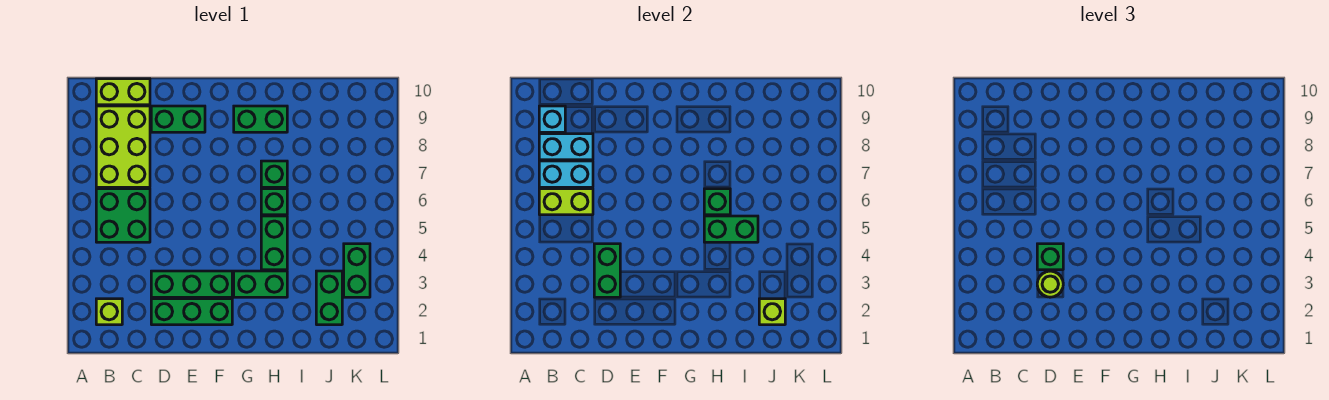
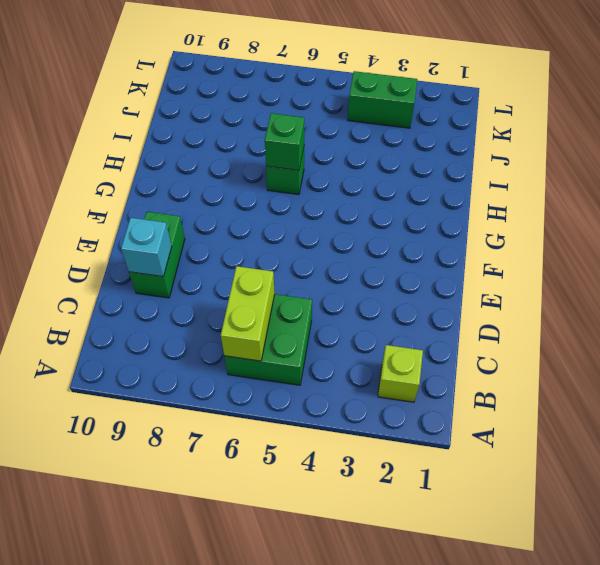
cyan 1x1 brick [121,218,172,277] -> cyan 1x1 brick moved to [539,106,565,132]
none -> lime 2x3 brick [96,106,150,187]
none -> lime 1x2 brick [96,79,150,105]
none -> green 1x3 brick [151,299,232,325]

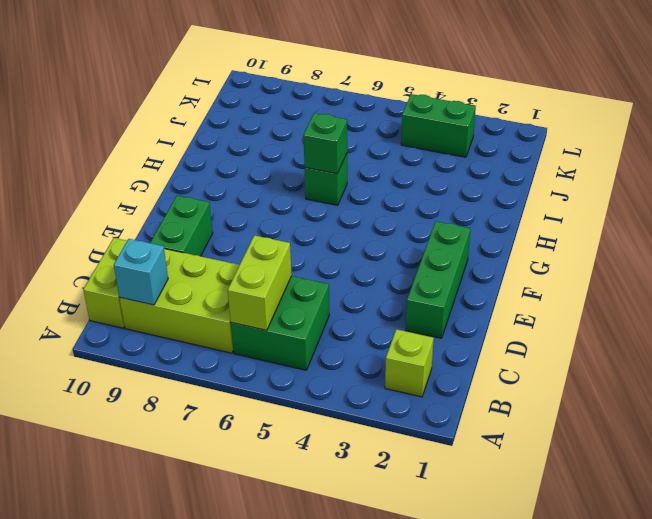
none -> green 1x3 brick [151,271,232,297]
none -> green 1x2 brick [234,271,287,297]
none -> green 1x2 brick [234,106,287,132]

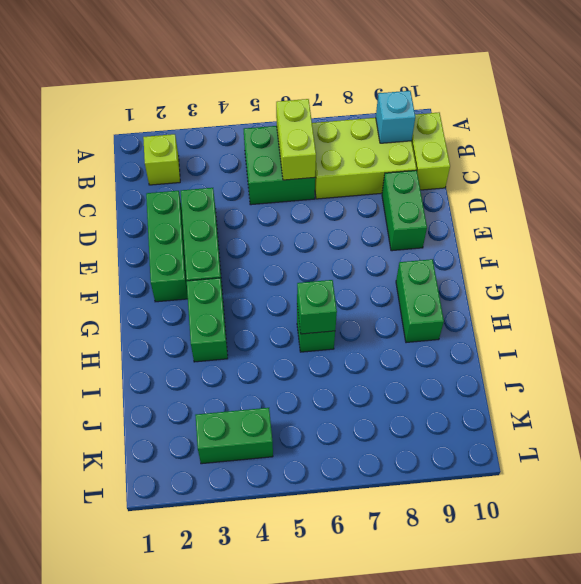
none -> green 1x2 brick [261,216,287,270]
none -> green 1x1 brick [261,161,287,187]
none -> green 1x2 brick [316,271,342,325]

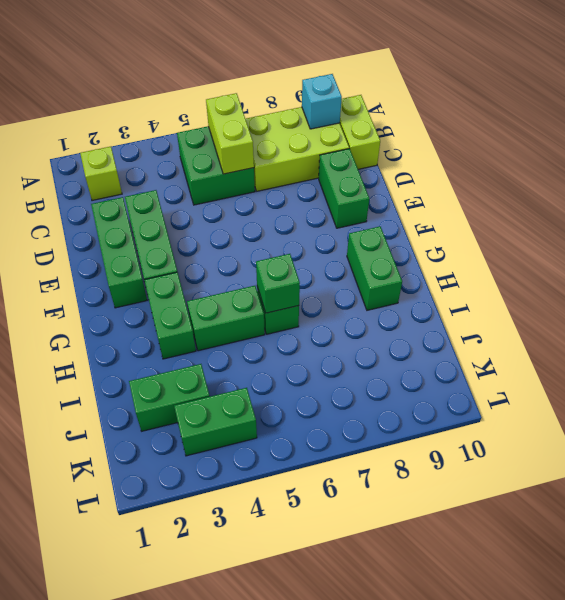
none -> green 1x1 brick [261,161,287,187]
none -> cyan 1x2 brick [539,161,593,187]
none -> cyan 1x2 brick [539,134,593,160]

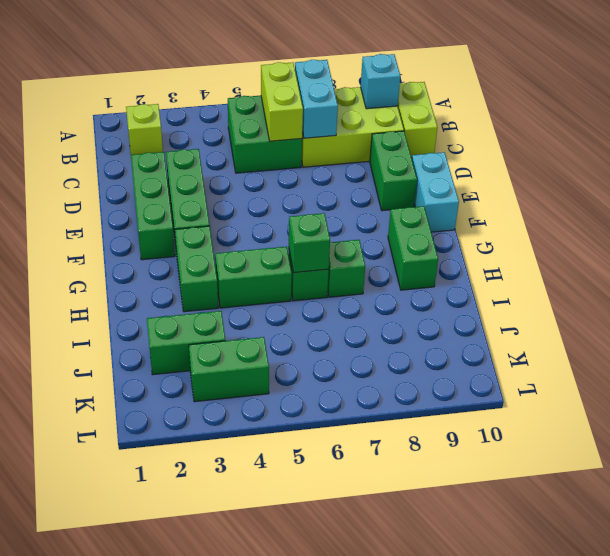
cyan 1x2 brick [412,152,459,232] -> cyan 1x2 brick moved to [539,134,593,160]
none -> green 1x2 brick [594,244,620,297]
none -> green 1x2 brick [704,216,758,242]
none -> lime 1x1 brick [759,299,785,325]

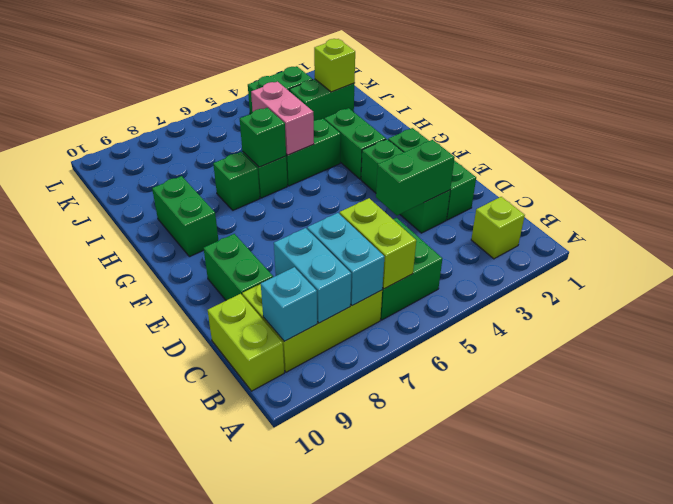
pink 1x2 brick [251,82,314,155] -> green 1x2 brick [704,216,758,242]
none -> lime 1x1 round brick [1037,271,1063,297]
none -> green 1x1 brick [1037,244,1063,270]

